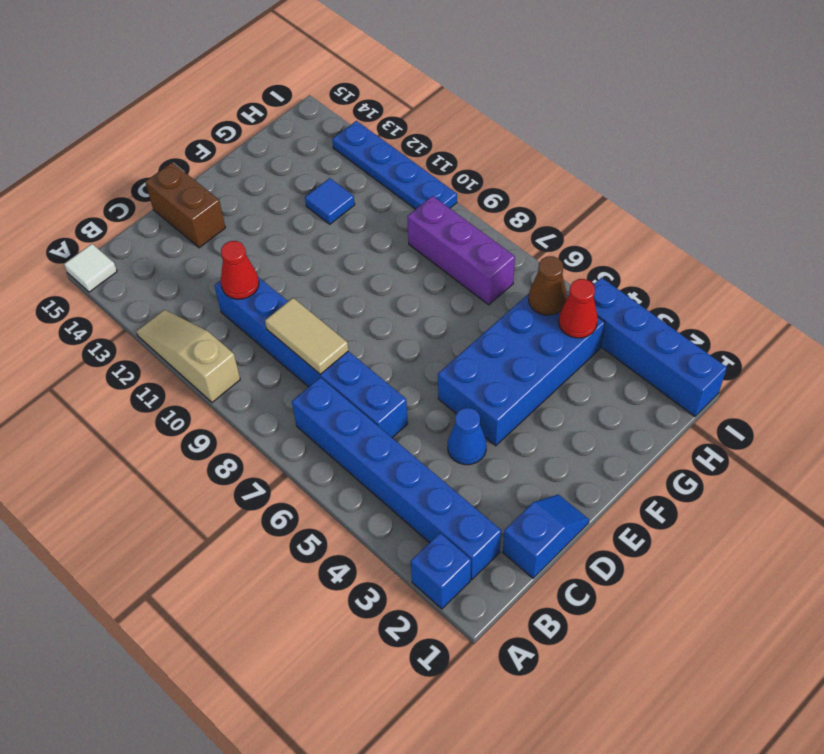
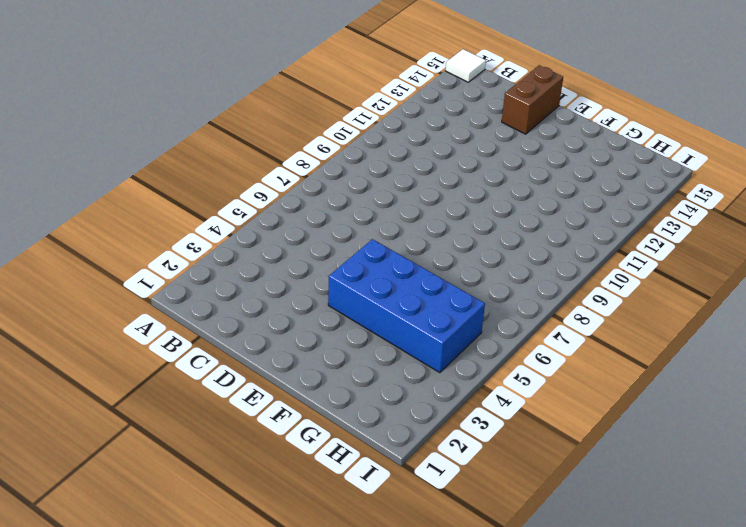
none -> blue 1x1 brick [411,533,471,609]
none -> tan 1x3 slope [136,310,240,402]
none -> blue 1x6 brick [292,377,501,580]

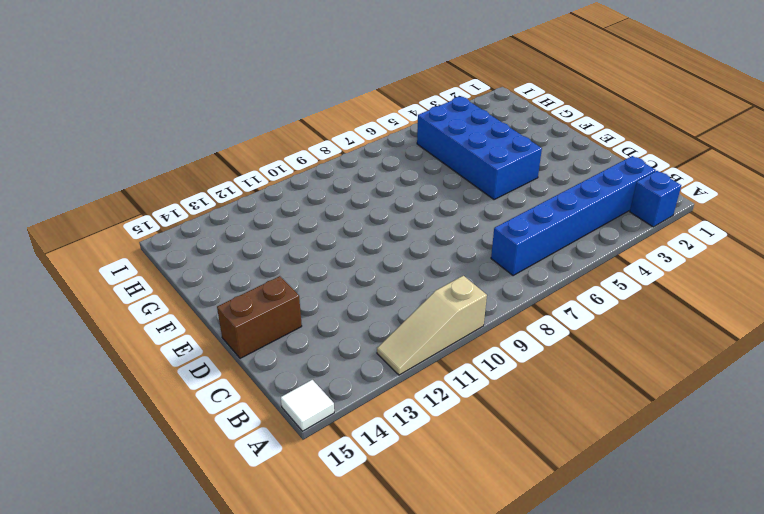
none -> blue 1x2 slope [503,495,589,578]
none -> blue 1x6 brick [214,277,408,438]
none -> blue 1x1 cone [448,408,487,465]

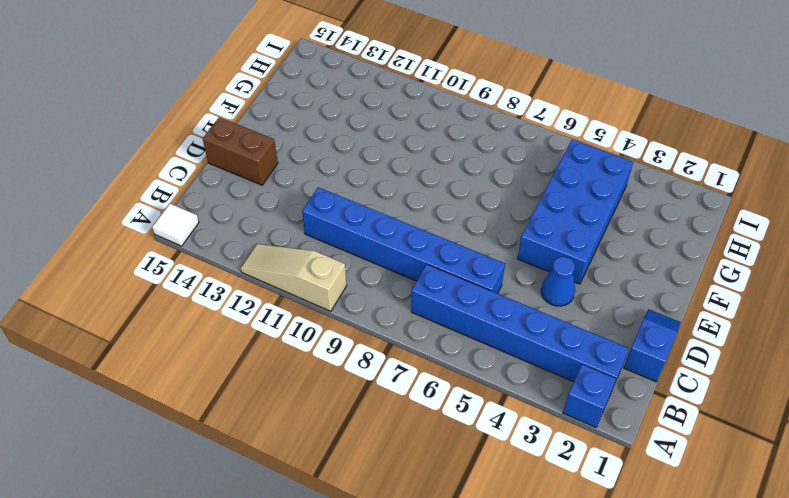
none -> blue 1x1 tile [305,178,355,224]
none -> purple 1x3 brick [407,196,515,305]
none -> blue 1x4 brick [594,278,727,416]

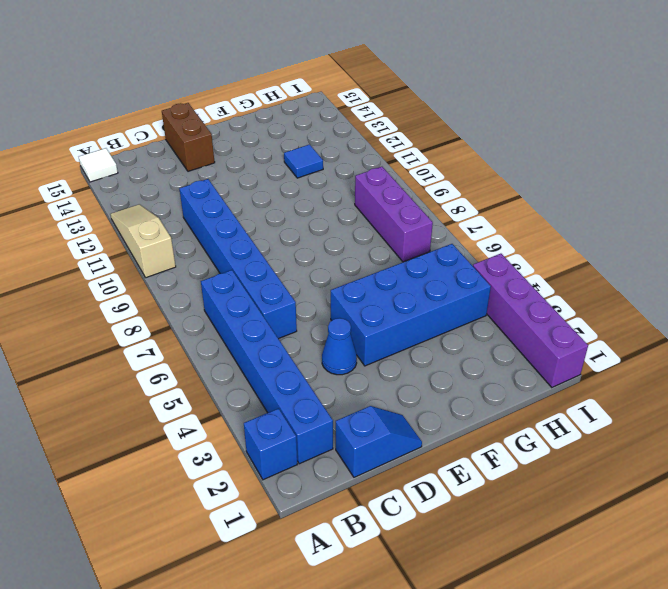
purple 1x4 brick [473,254,588,387] -> blue 1x4 brick [594,278,727,416]
none -> blue 1x4 plate [332,121,457,209]
none -> tan 1x2 tile [265,298,348,374]
none -> red 1x1 cone [221,241,259,299]

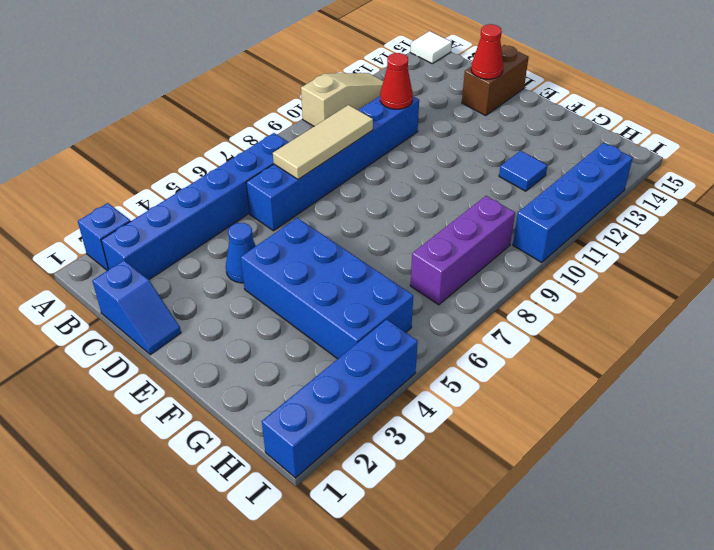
tan 1x3 tile [273,105,373,179] -> tan 1x2 tile [265,298,348,374]
red 1x1 cone [471,24,503,79] -> red 1x1 cone moved to [559,279,598,338]
blue 1x4 brick [513,143,633,263] -> blue 1x4 plate [332,121,457,209]
none -> brown 1x1 cone [529,256,567,315]

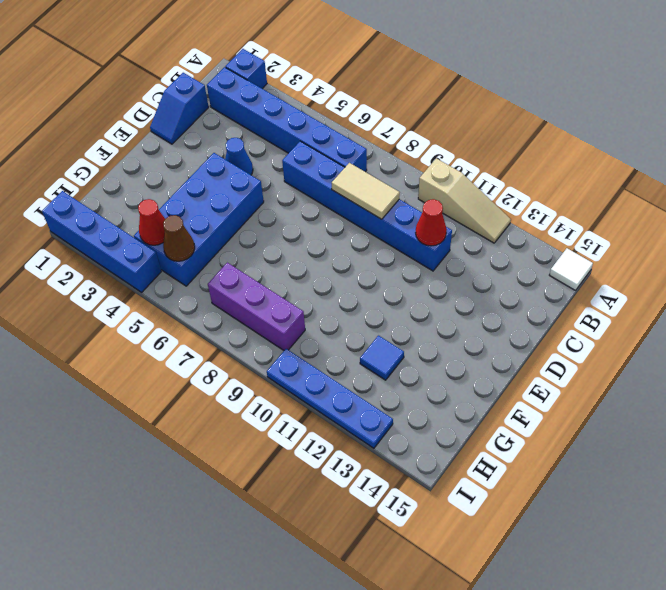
none -> brown 1x2 brick [145,162,225,248]

